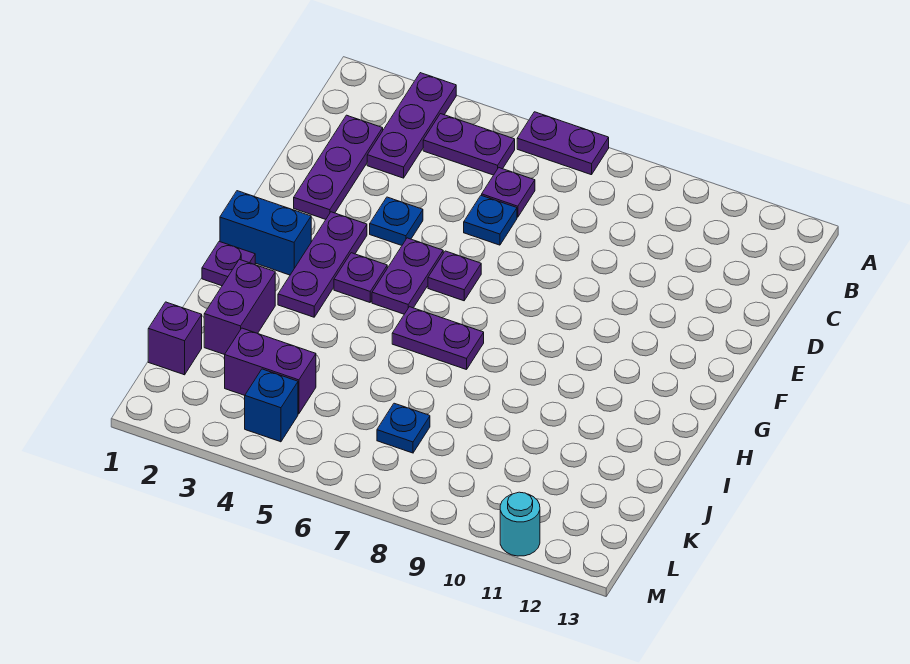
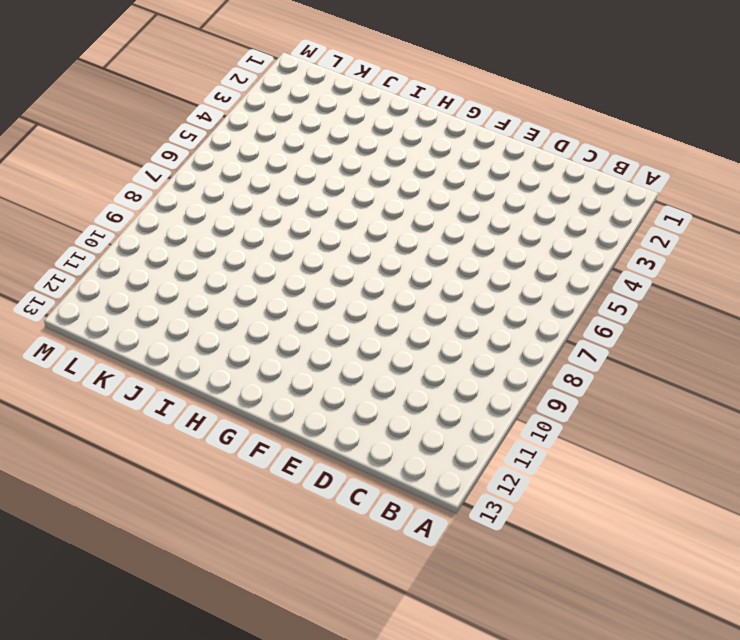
none -> purple 1x3 plate [367,73,456,178]
none -> purple 1x2 plate [517,112,609,175]
none -> purple 1x2 plate [423,114,515,175]

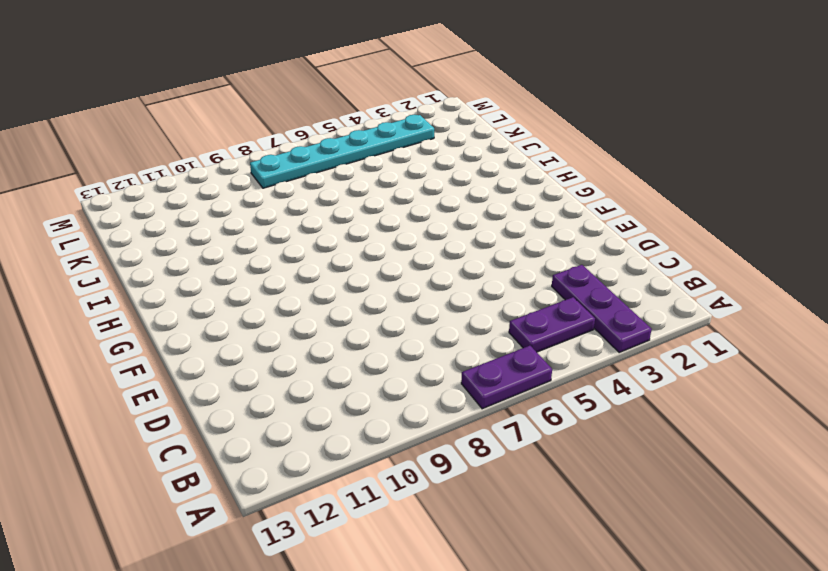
cyan 1x6 plate [250,115,434,188] -> blue 1x1 brick [245,369,298,442]
none -> purple 1x3 plate [294,115,383,219]
none -> purple 1x1 plate [482,168,535,217]
none -> blue 1x1 plate [464,195,517,245]

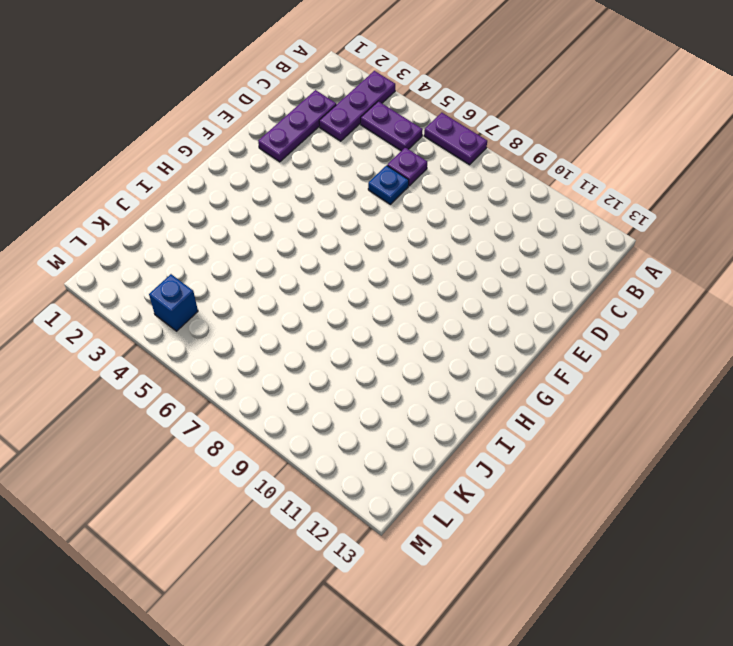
none -> blue 1x1 plate [370,197,423,245]
none -> purple 1x3 plate [278,212,367,317]
none -> purple 1x2 plate [372,238,443,314]

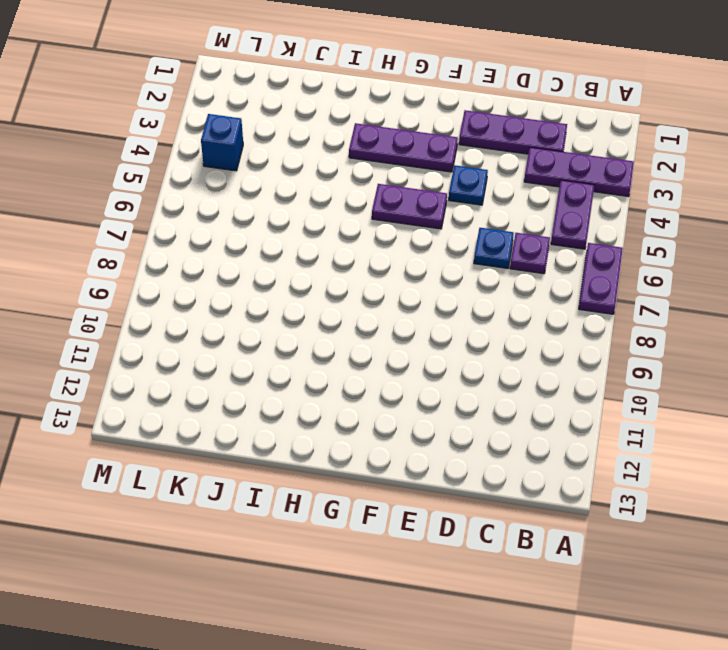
none -> purple 1x1 plate [428,251,481,301]
none -> blue 1x2 brick [220,191,311,275]
none -> purple 1x1 plate [334,253,387,302]

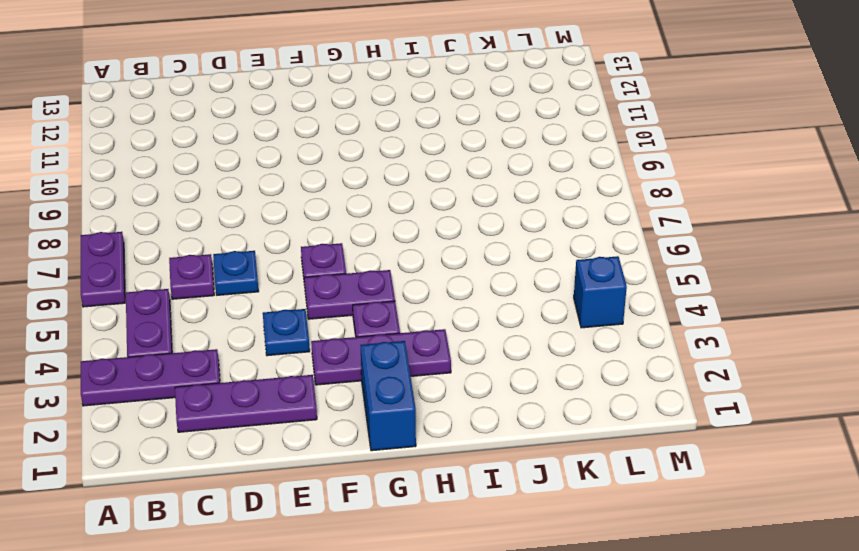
none -> purple 1x1 plate [202,242,255,286]
none -> purple 1x2 plate [392,307,484,370]
none -> purple 1x2 brick [204,259,275,355]

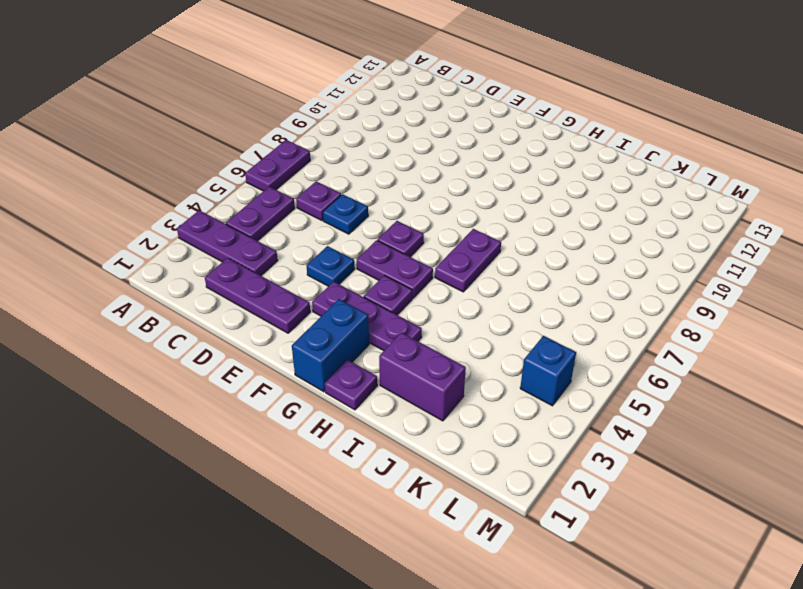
none -> purple 1x1 brick [148,302,202,375]
none -> purple 1x2 brick [225,328,316,414]
none -> blue 1x1 plate [377,403,430,453]

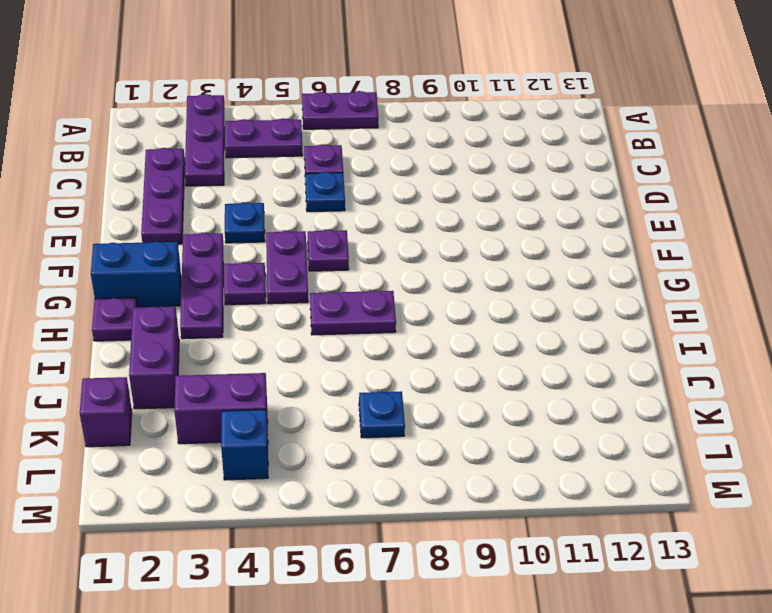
none -> cyan 1x1 round brick [500,492,540,556]

